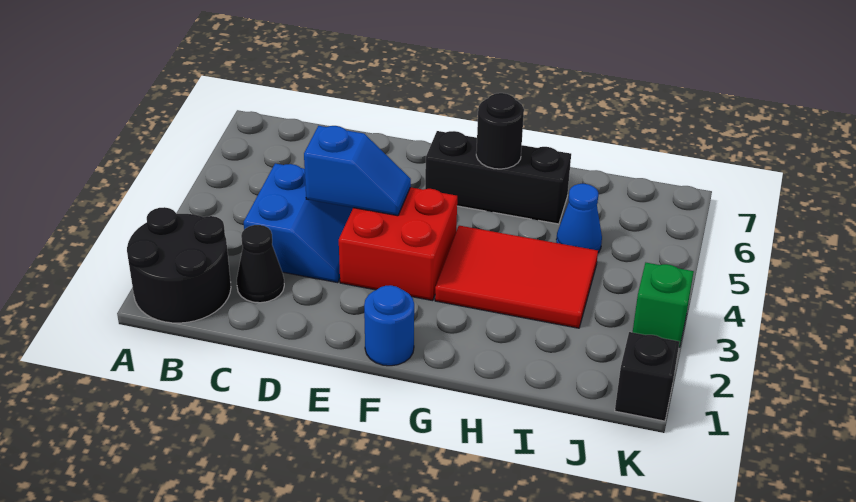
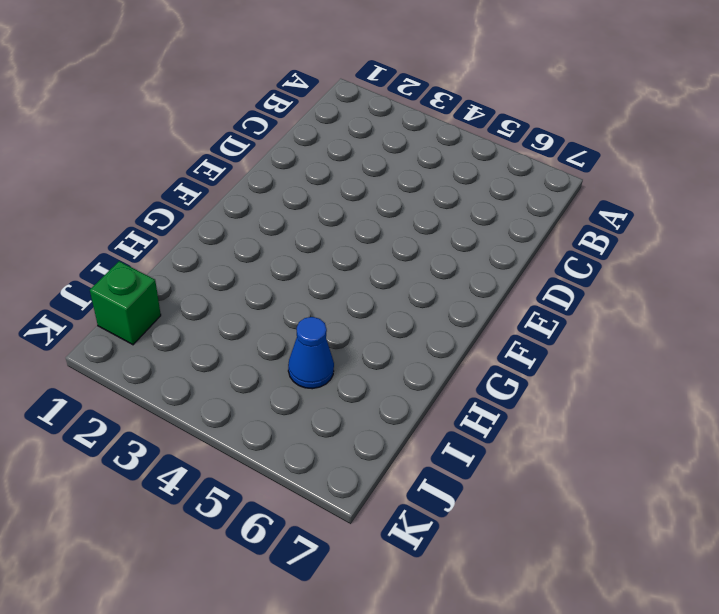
green 1x1 brick [90,261,161,345] -> green 1x1 brick moved to [633,263,694,347]
none -> black 2x2 round brick [127,207,231,323]
none -> black 1x1 cone [237,225,284,303]
none -> blue 2x2 slope [244,164,353,283]

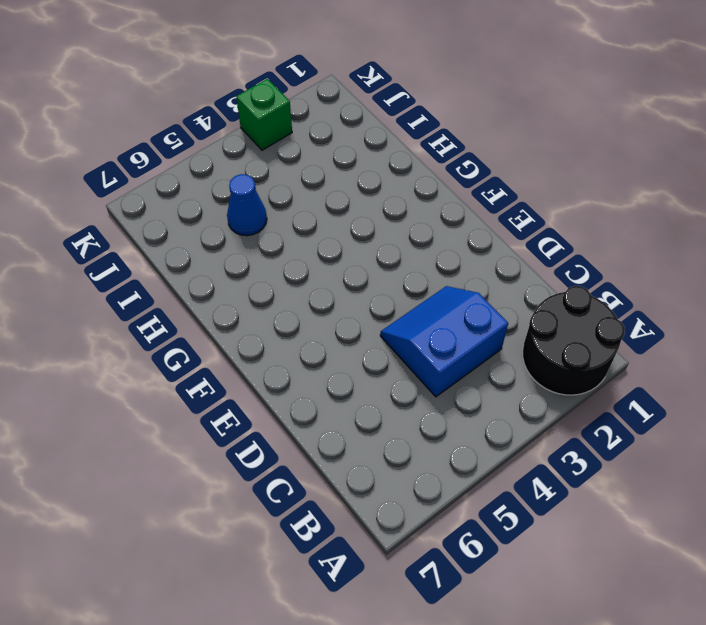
none -> black 1x1 cone [237,225,284,303]
none -> red 2x2 brick [339,187,457,301]
none -> blue 1x1 round brick [364,285,414,366]

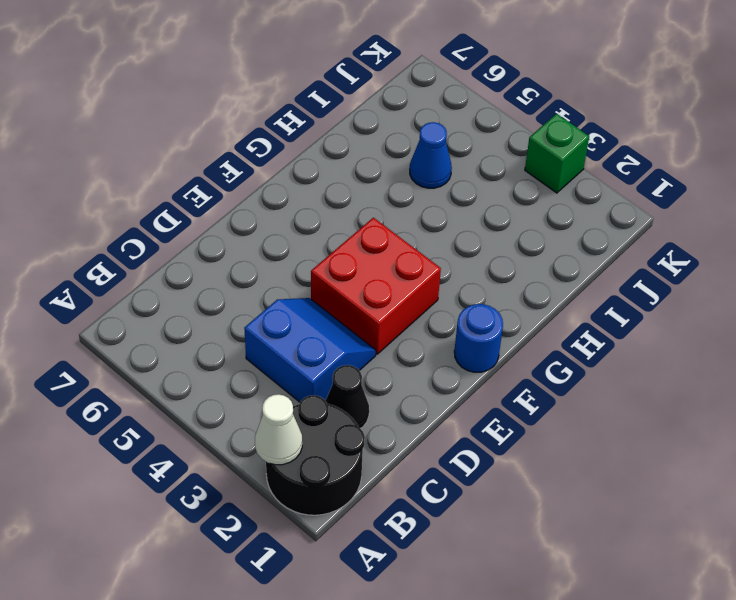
white 1x1 cone [255,394,302,465] -> none
none -> black 1x3 brick [425,131,571,224]
none -> red 2x3 tile [435,226,598,328]
none -> black 1x1 brick [615,332,679,421]

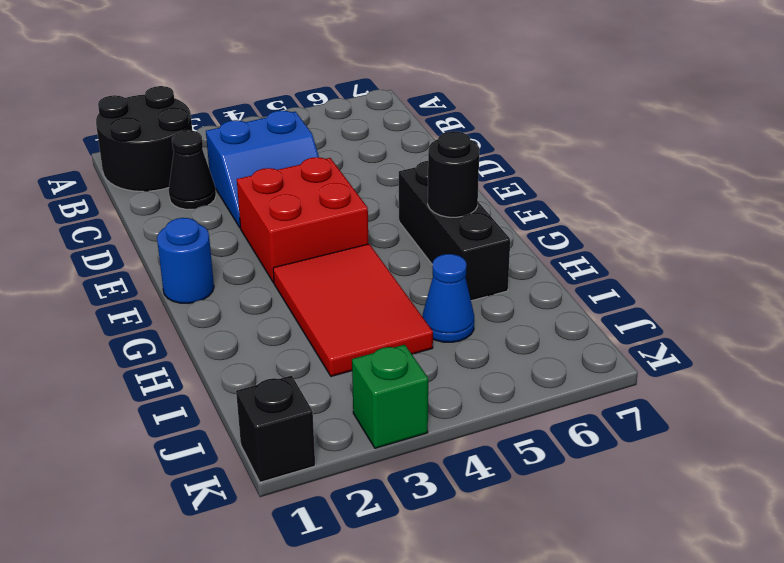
none -> blue 1x2 slope [304,126,411,216]

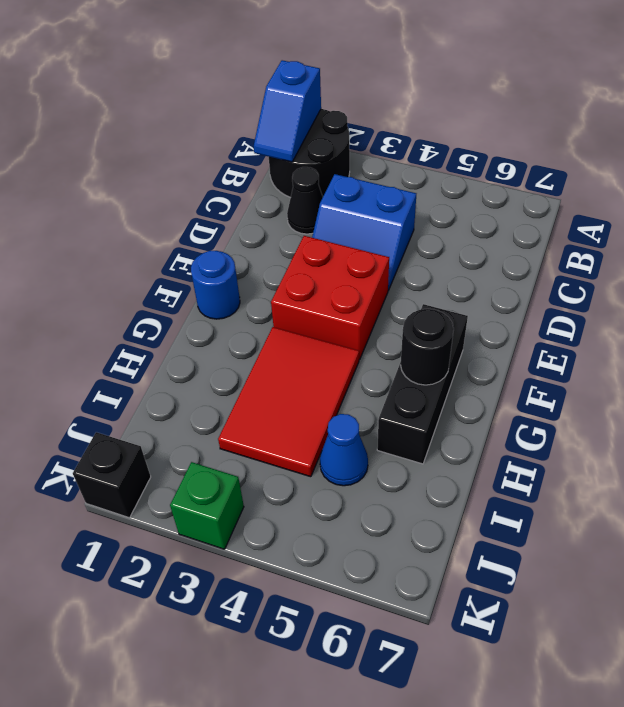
blue 1x2 slope [254,60,321,162] -> blue 1x2 slope moved to [304,126,411,216]

